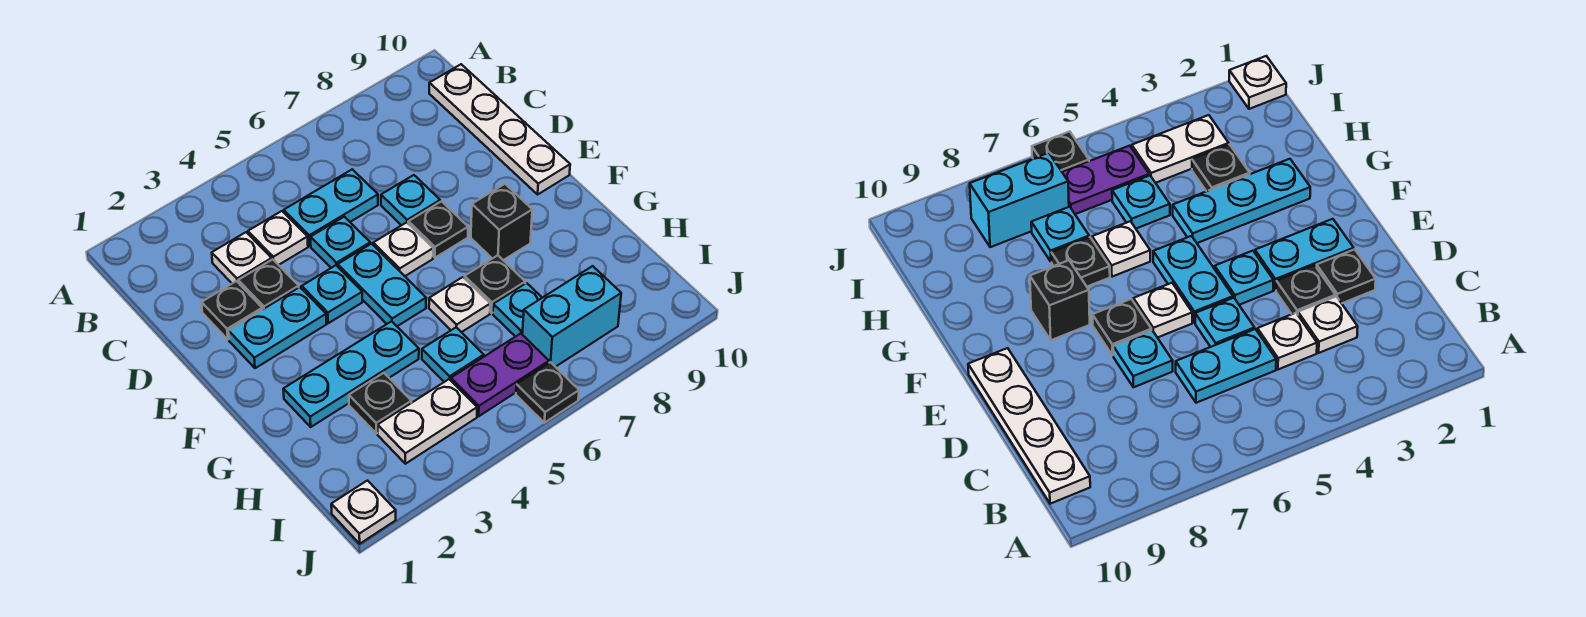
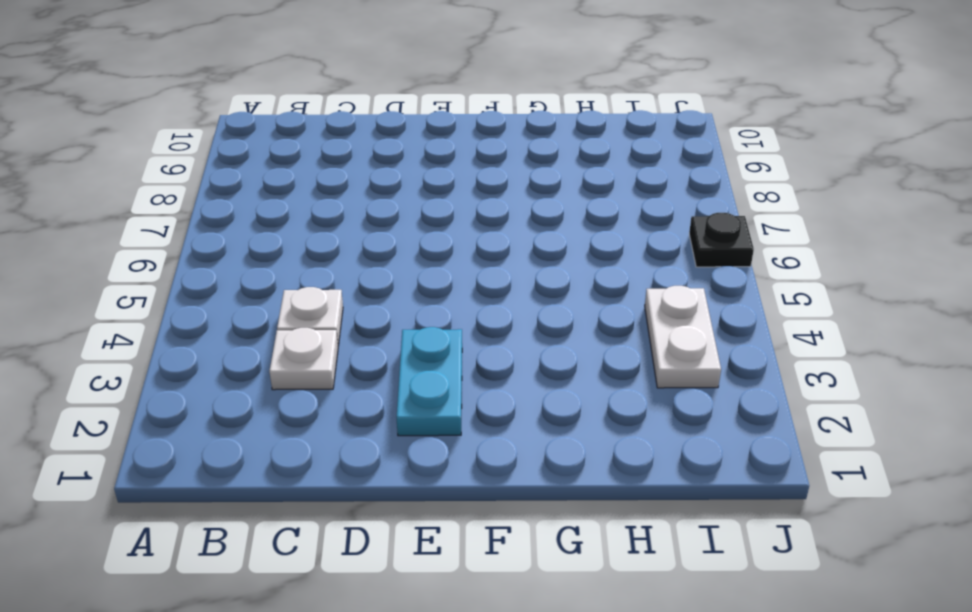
none -> white 1x4 plate [429,64,570,194]
none -> cyan 1x2 plate [284,169,378,246]
none -> black 1x1 plate [202,281,262,339]

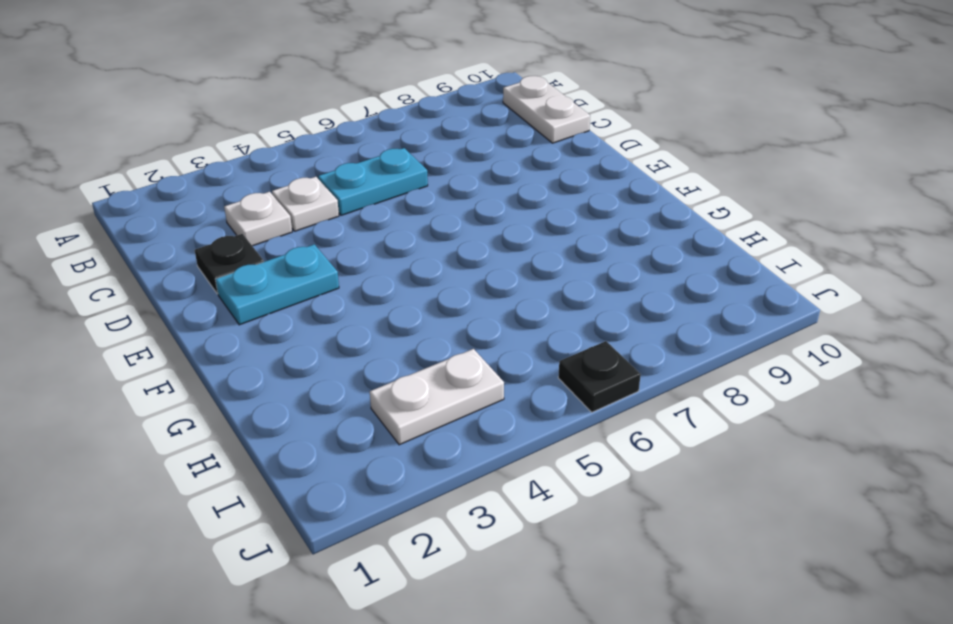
white 1x2 plate [503,76,590,143] -> white 1x4 plate [429,64,570,194]
none -> black 1x1 plate [238,259,299,310]
none -> cyan 1x1 plate [311,217,370,268]
none -> cyan 1x1 plate [381,175,440,225]

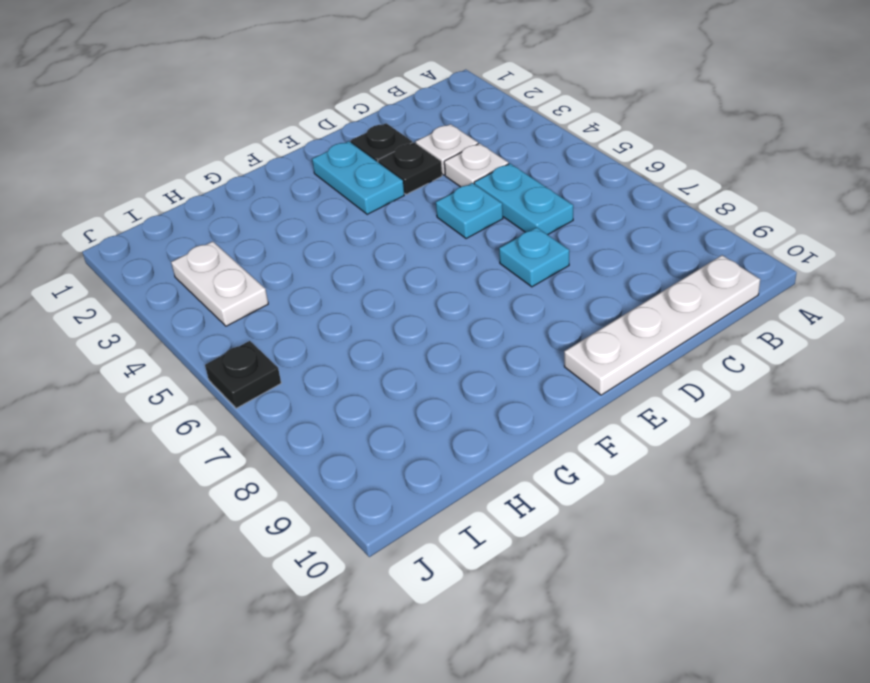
none -> cyan 1x1 plate [302,265,362,323]
none -> cyan 1x2 plate [338,244,426,326]
none -> white 1x1 plate [373,222,433,276]

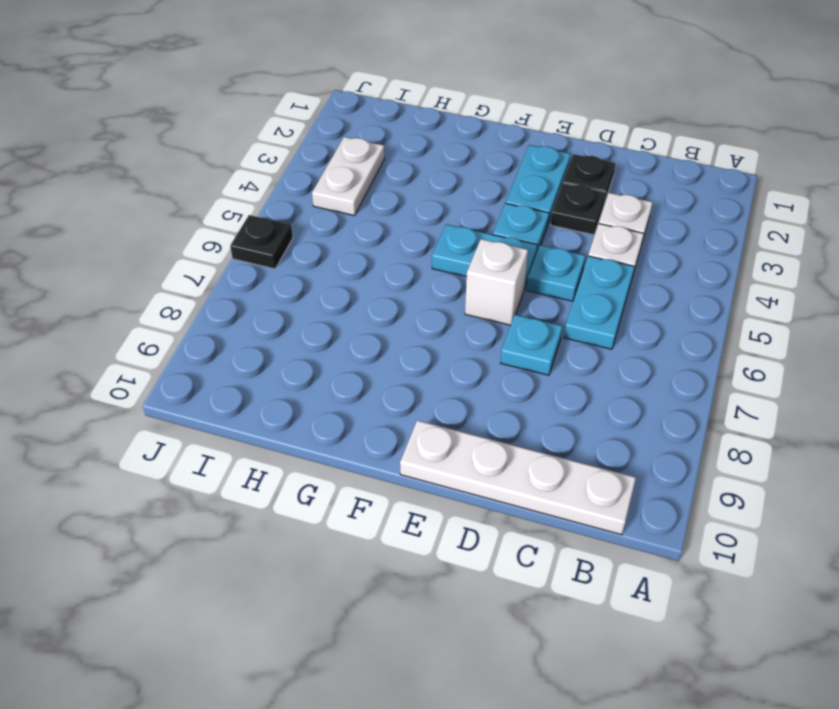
white 1x1 brick [465,239,528,325] -> white 1x1 plate [373,222,433,276]
none -> black 1x1 plate [408,201,468,258]
none -> black 1x1 brick [471,184,532,260]
none -> cyan 1x3 plate [283,321,419,427]

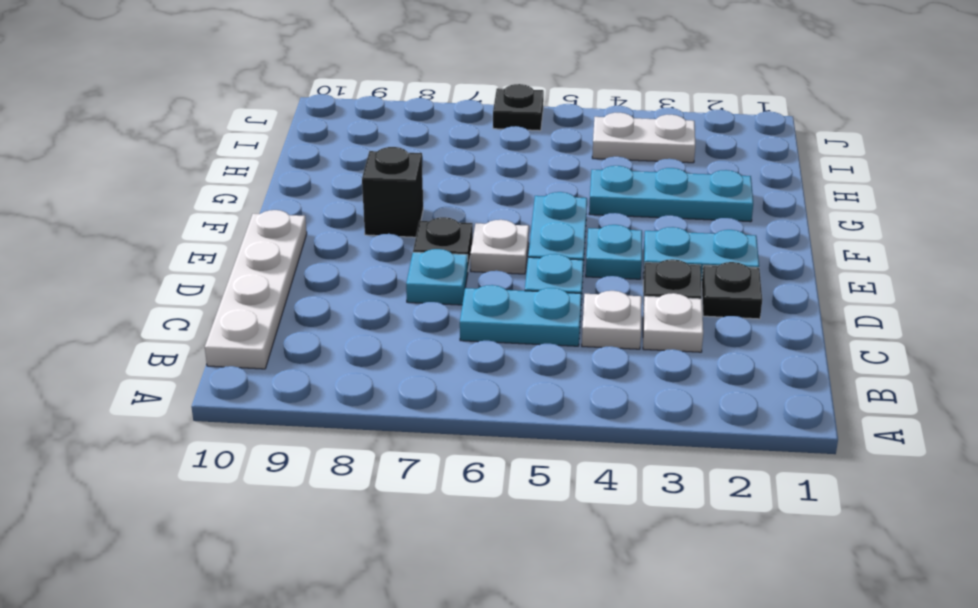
none -> white 1x1 plate [429,277,490,332]
none -> black 1x1 plate [465,255,525,313]
none -> black 1x1 plate [349,373,411,433]

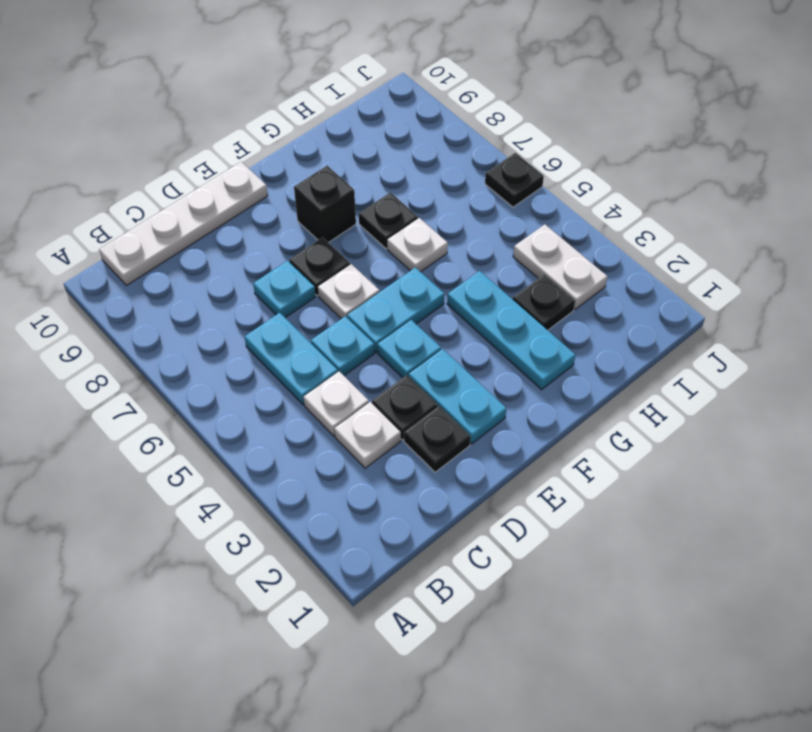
none -> cyan 1x1 plate [422,327,484,382]
none -> cyan 1x1 plate [493,283,542,337]
none -> purple 1x2 plate [451,334,549,416]

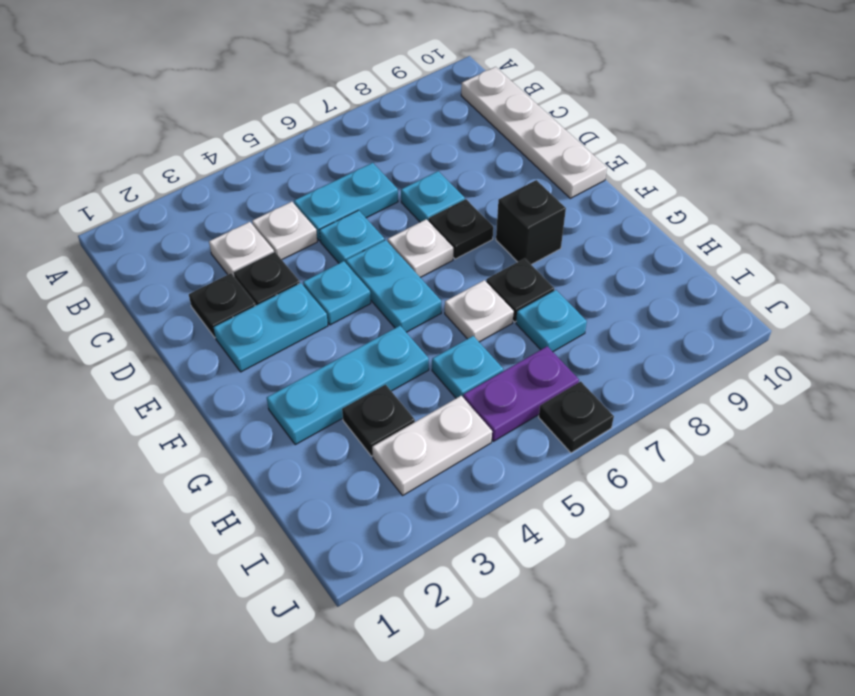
none -> cyan 1x2 brick [522,266,621,367]
none -> white 1x1 plate [331,481,396,544]

